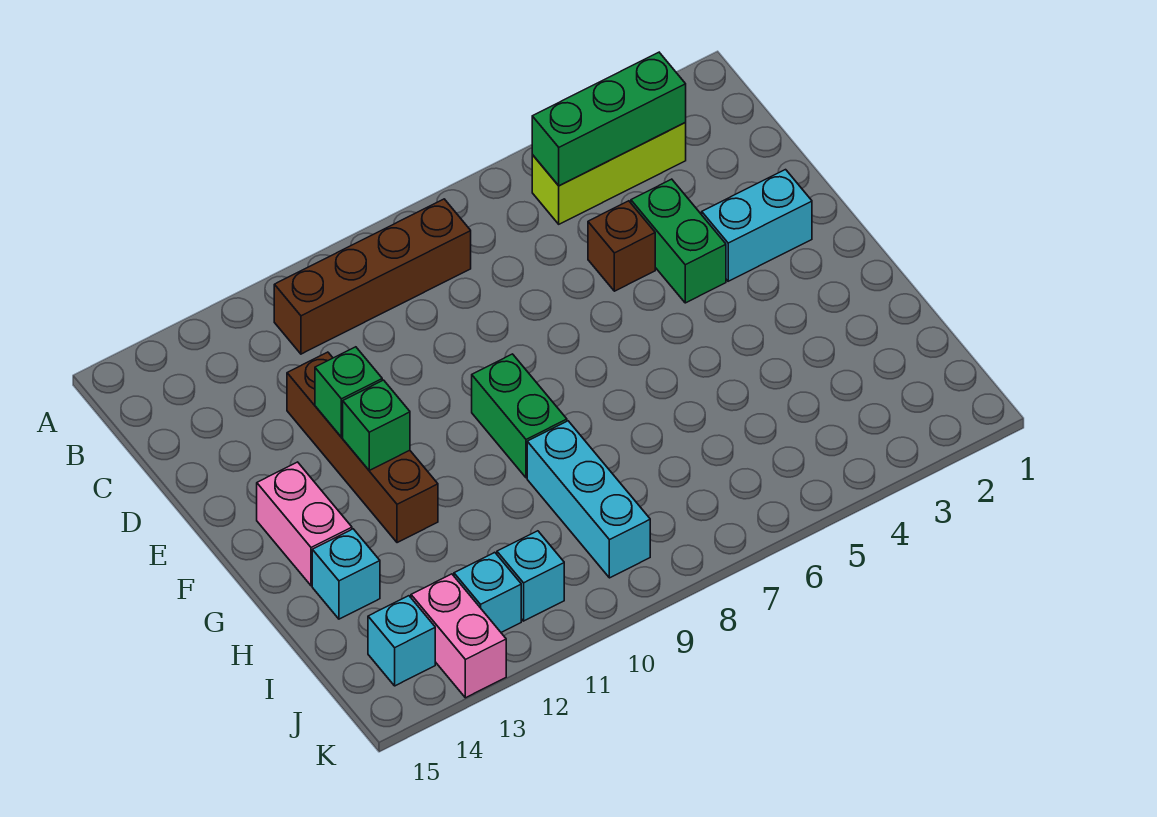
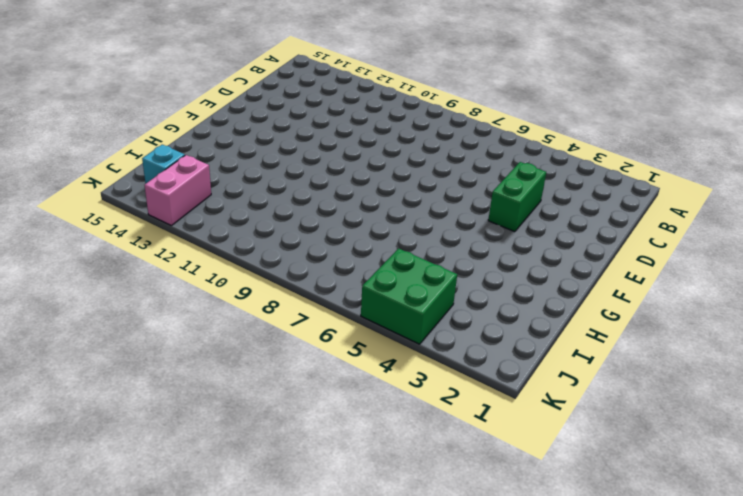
green 2x2 brick [361,248,457,344] -> none
none -> lime 1x3 brick [532,123,686,224]
none -> brown 1x4 brick [274,199,471,354]
none -> brown 1x1 brick [588,201,655,291]

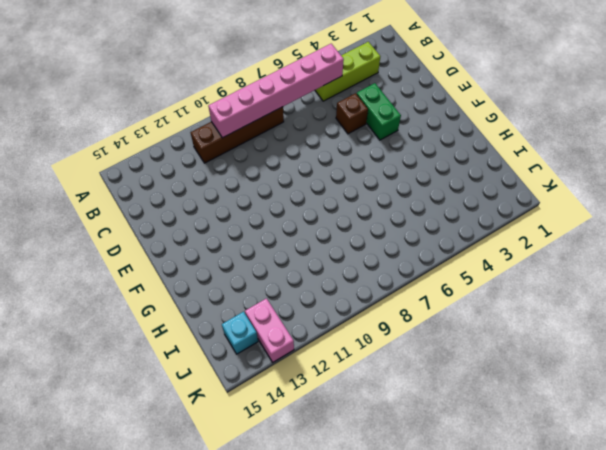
pink 1x6 brick [208,44,344,138] -> green 1x3 brick [532,52,686,186]
none -> brown 1x4 brick [287,352,438,543]
none -> cyan 1x2 brick [702,170,812,281]
none -> green 1x2 brick [472,354,567,478]

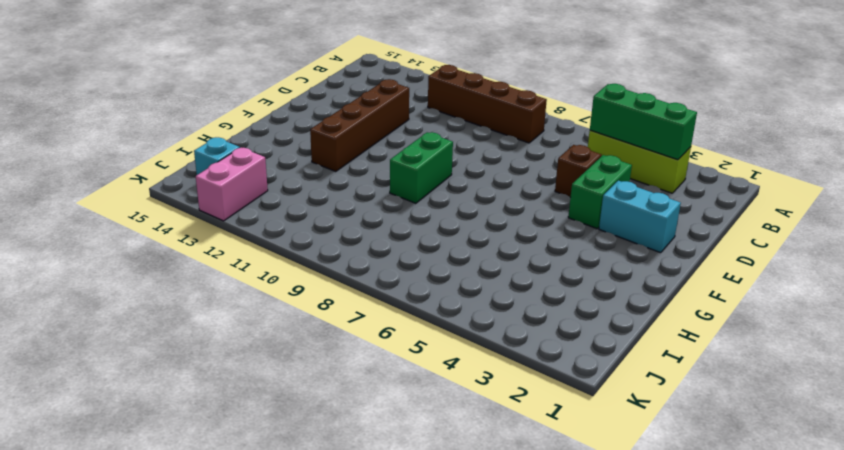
none -> pink 1x2 brick [257,462,352,586]
none -> cyan 1x3 brick [527,421,650,578]
none -> cyan 1x1 brick [312,529,380,619]

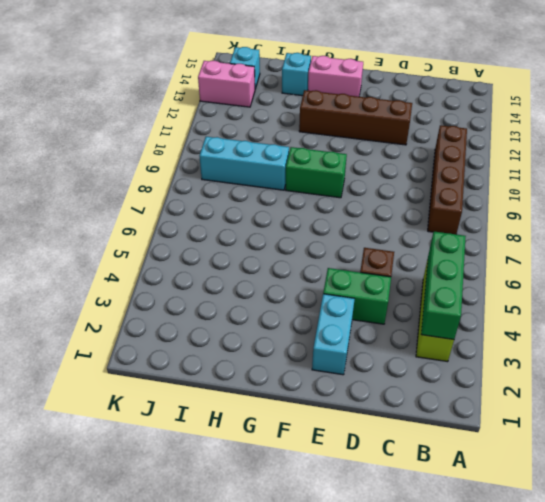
none -> cyan 1x1 brick [497,531,564,621]
none -> cyan 1x1 brick [454,552,521,632]
none -> green 1x1 brick [315,347,382,437]

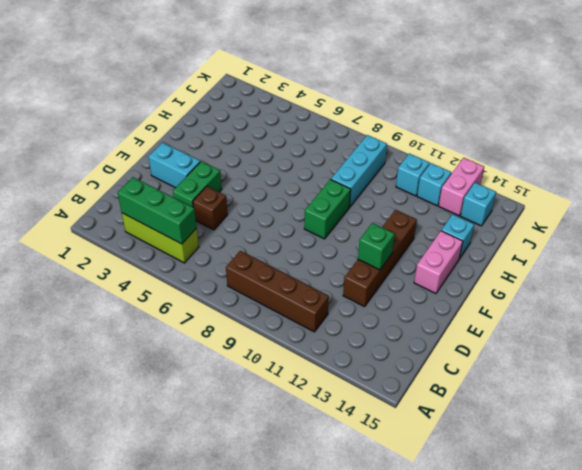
none -> green 1x1 brick [343,380,410,470]

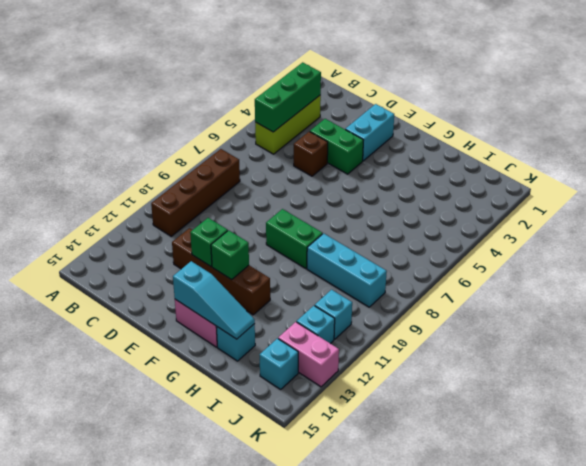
cyan 1x3 slope [173,261,255,339] -> none

